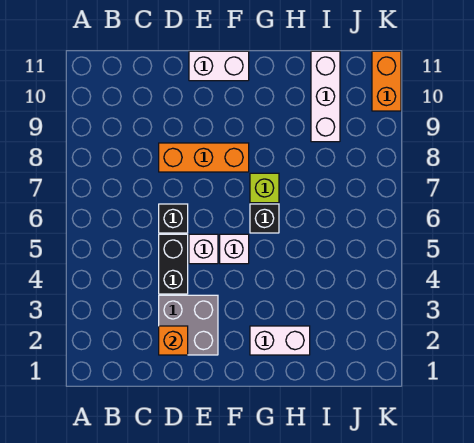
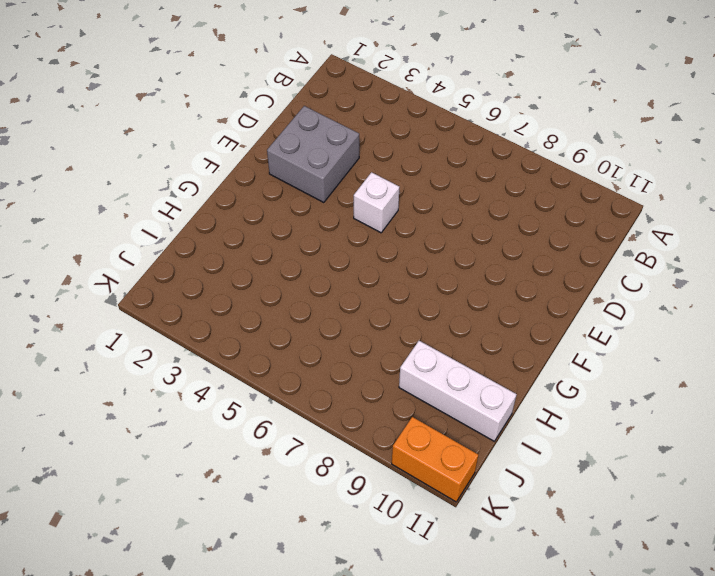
none -> black 1x2 brick [159,234,188,294]
none -> black 1x1 brick [159,204,188,233]
none -> orange 1x3 brick [159,143,249,172]

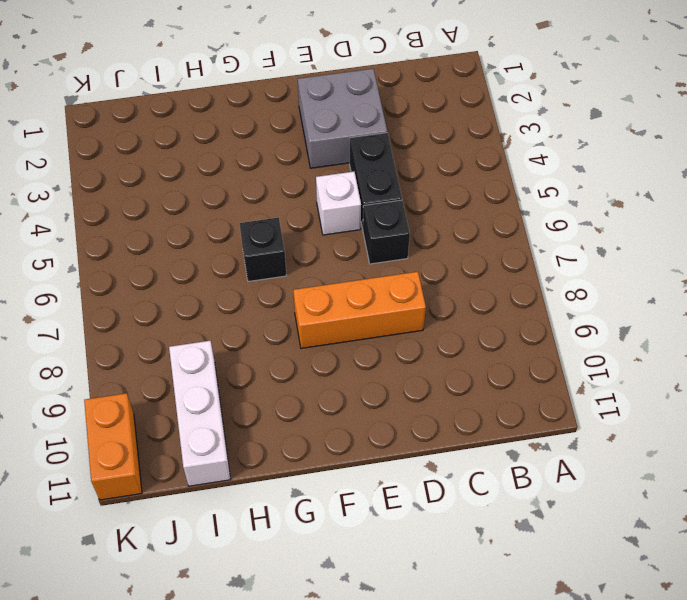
none -> white 1x2 brick [189,51,249,81]
none -> white 1x1 brick [220,234,249,264]
none -> white 1x2 brick [250,326,310,355]

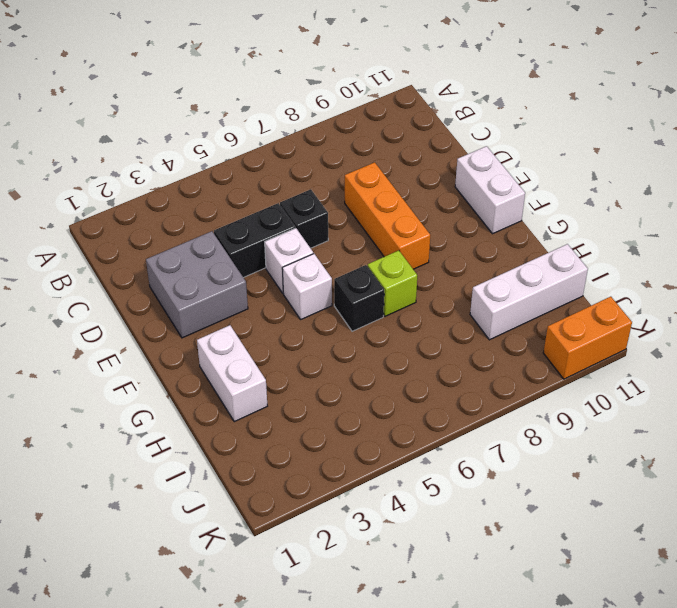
none -> orange 1x1 brick [159,326,188,355]

